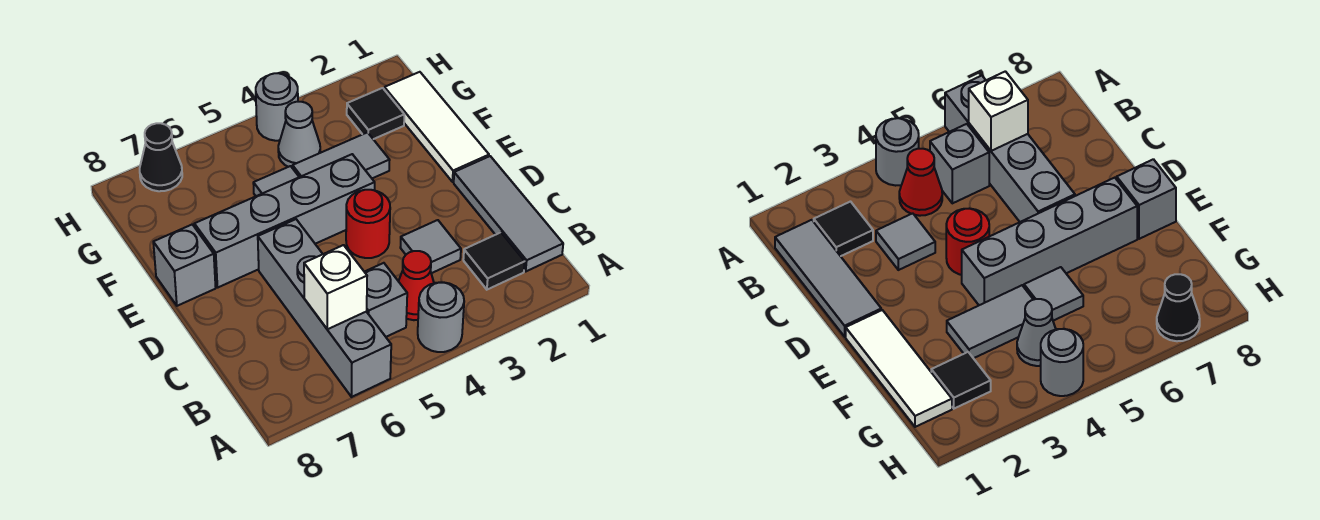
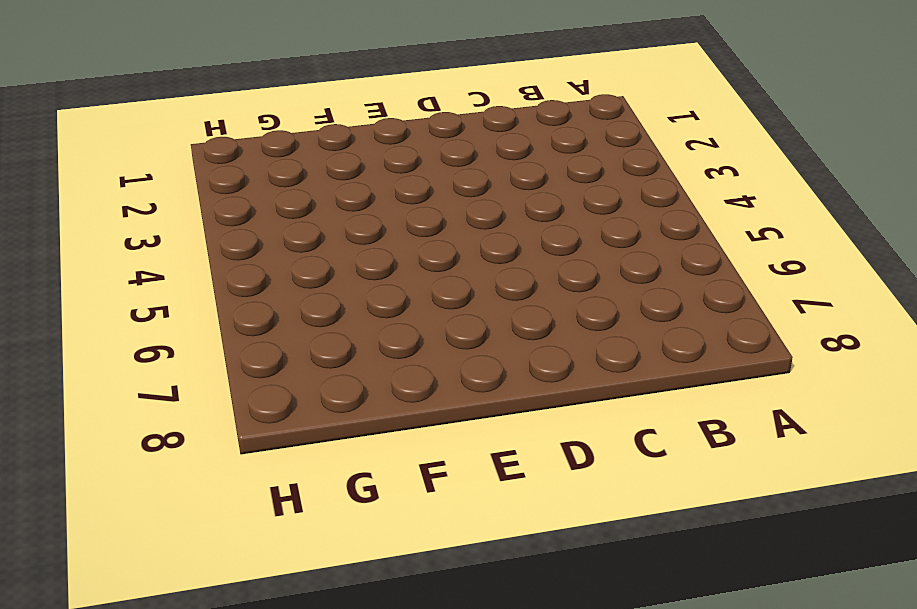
none -> grey 1x1 round brick [418,282,464,352]
none -> grey 1x4 brick [258,219,391,397]
none -> grey 1x3 tile [454,156,563,271]

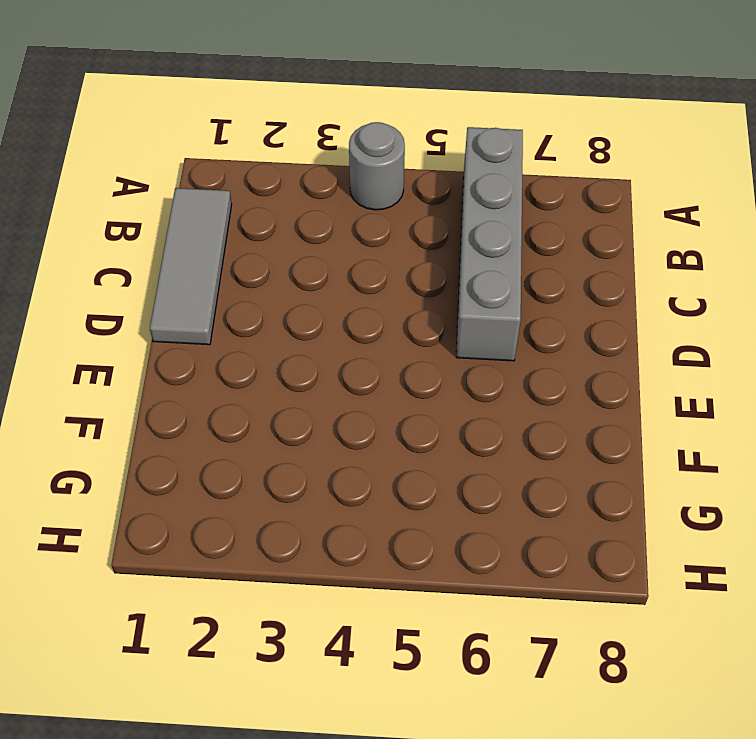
none -> black 1x1 tile [463,233,525,290]
none -> red 1x1 cone [398,251,434,320]
none -> grey 1x1 brick [365,263,407,337]

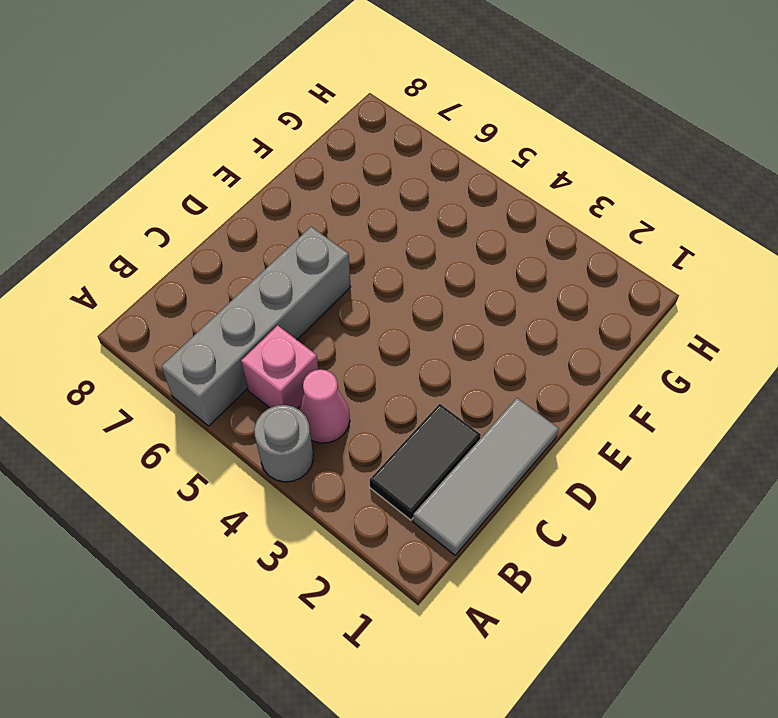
black 1x2 tile [370,404,481,520] -> black 1x1 tile [463,233,525,290]
pink 1x1 cone [299,369,350,443] -> red 1x1 cone [398,251,434,320]
pink 1x1 brick [241,325,318,409] -> grey 1x1 brick [365,263,407,337]
none -> grey 1x1 tile [400,220,461,273]
none -> red 1x1 round brick [346,190,390,258]
none -> white 1x3 tile [384,72,489,182]

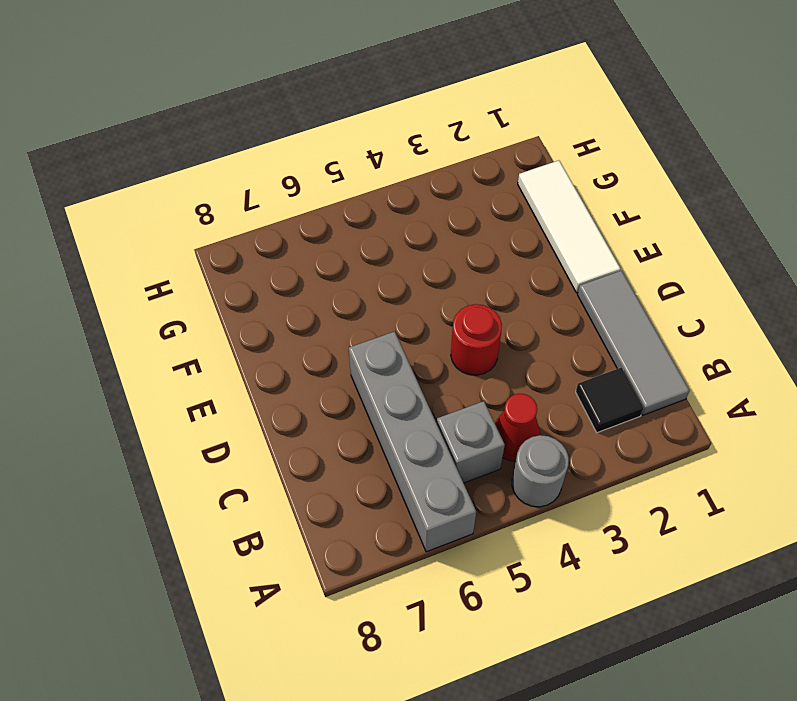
none -> grey 1x1 tile [400,220,461,273]
none -> grey 1x4 brick [194,154,375,287]
none -> grey 1x1 brick [153,225,216,306]

